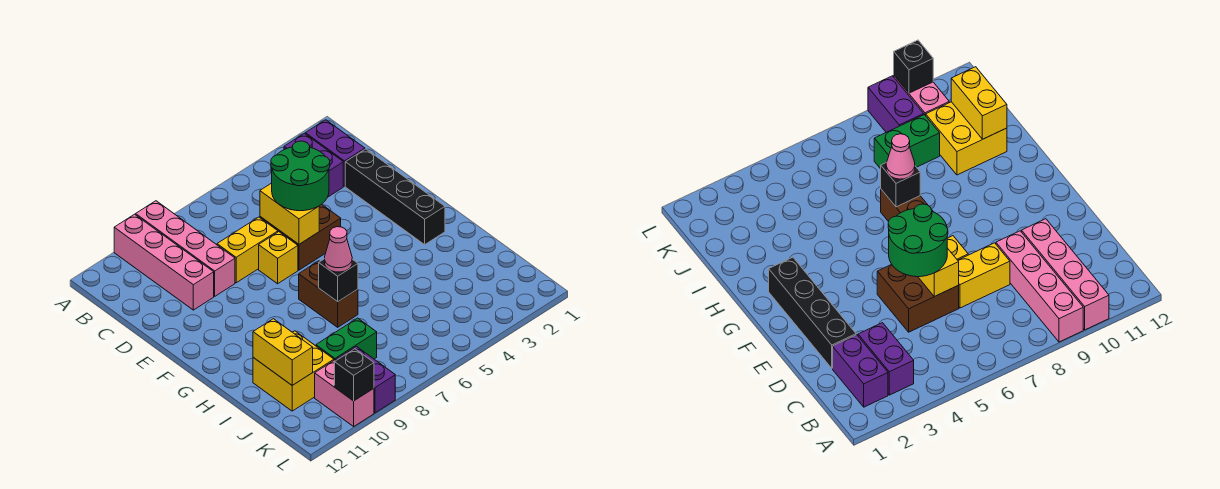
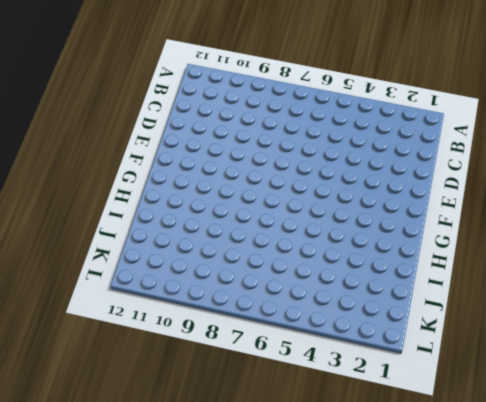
none -> pink 1x4 brick [136,201,235,296]
none -> pink 1x4 brick [114,214,214,310]
none -> purple 1x2 brick [305,120,365,186]

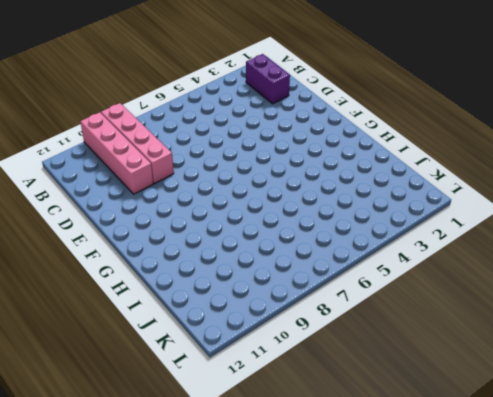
none -> purple 1x2 brick [284,133,343,197]
none -> black 1x4 brick [345,149,445,245]
none -> brown 2x2 brick [260,204,341,270]

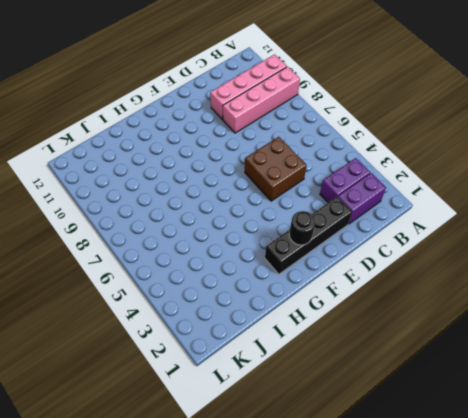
black 1x1 round brick [289,211,315,245] -> none
none -> yellow 1x2 brick [217,217,278,283]
none -> yellow 1x1 brick [259,232,298,284]
none -> brown 1x2 brick [299,261,358,327]

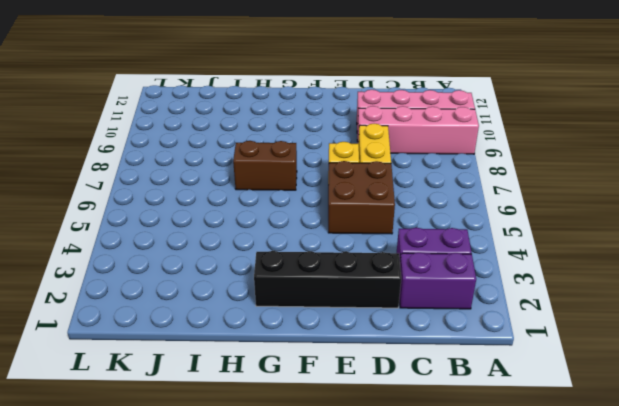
none -> yellow 2x2 brick [253,331,334,411]
none -> green 1x2 brick [316,318,377,360]
none -> purple 1x2 brick [336,346,395,413]

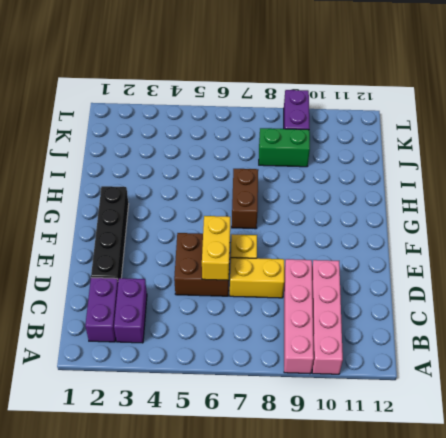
none -> yellow 2x2 brick [253,331,334,411]
none -> pink 1x2 brick [315,360,374,426]
none -> black 1x1 brick [319,259,358,302]

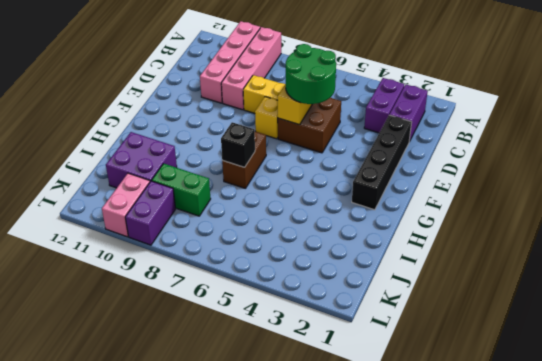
purple 2x2 brick [106,132,177,188] -> yellow 2x2 brick [253,331,334,411]
none -> yellow 1x2 brick [253,319,313,385]
none -> black 1x1 brick [335,349,374,401]
none -> pink 1x1 cone [325,227,352,272]

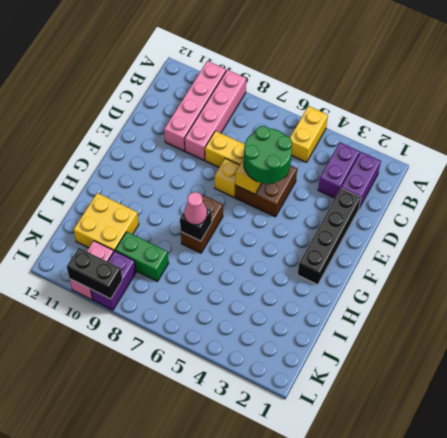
yellow 1x2 brick [290,106,328,162] -> yellow 1x2 brick moved to [253,319,313,385]
black 1x2 brick [67,248,122,299] -> black 1x1 brick [335,349,374,401]

